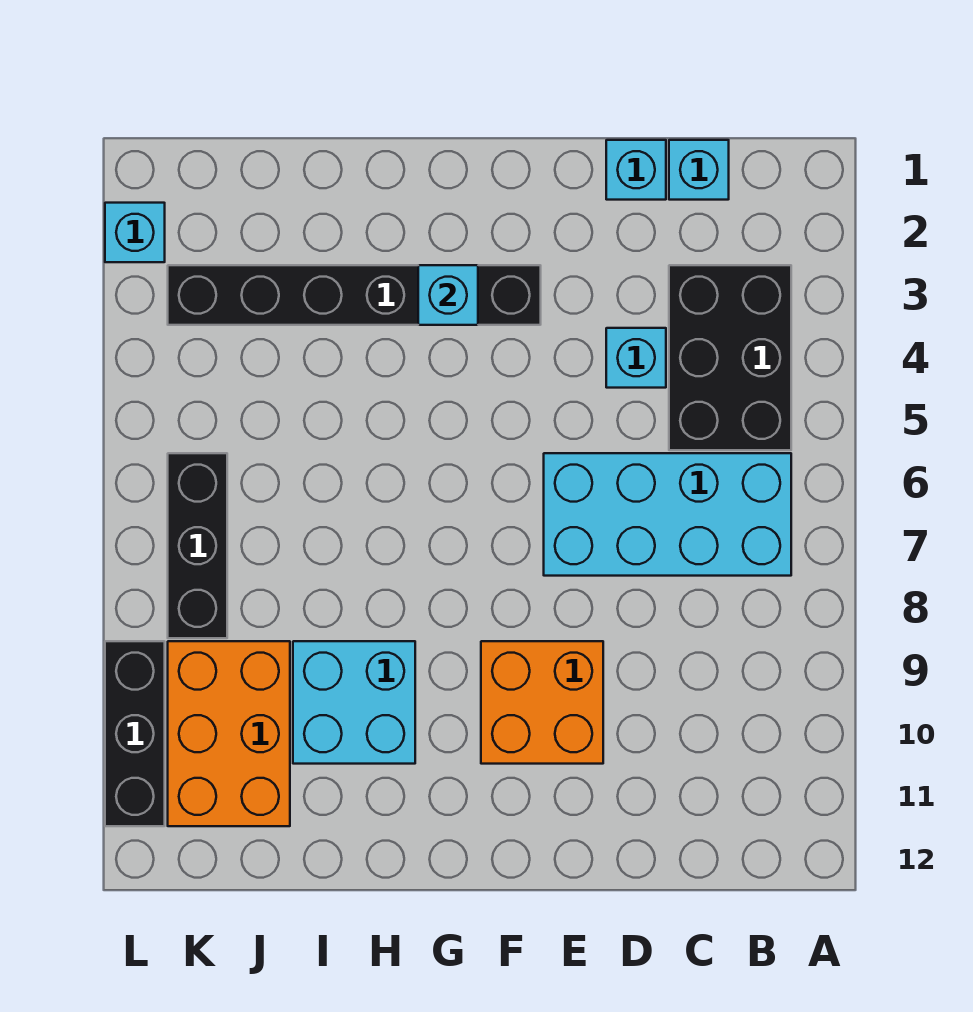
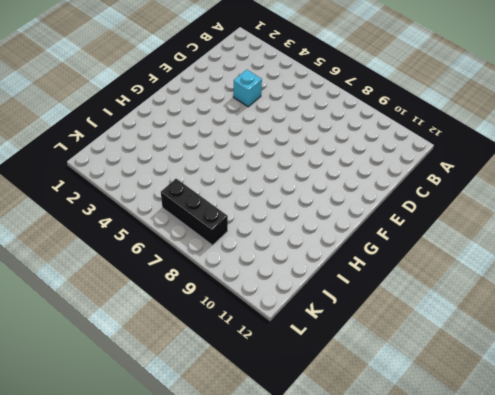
none -> black 2x3 brick [669,265,791,450]
none -> cyan 2x4 brick [544,453,791,576]
none -> cyan 1x1 brick [669,140,729,200]

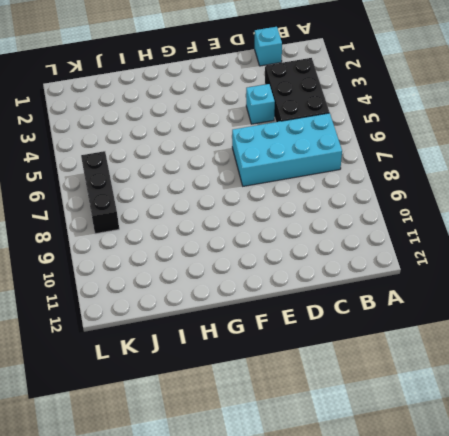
none -> cyan 1x1 brick [606,140,666,200]
none -> orange 2x2 brick [481,641,603,764]
none -> black 1x6 brick [168,265,541,325]

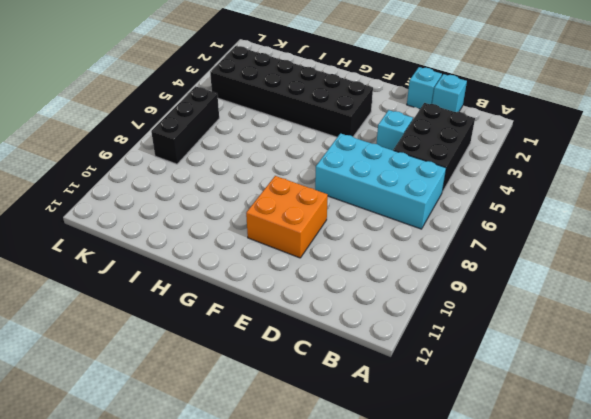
black 2x6 brick [210,46,373,137] -> black 1x6 brick [168,265,541,325]
none -> cyan 2x2 brick [293,641,415,764]
none -> orange 2x3 brick [168,641,290,826]
none -> cyan 1x1 brick [105,203,165,262]

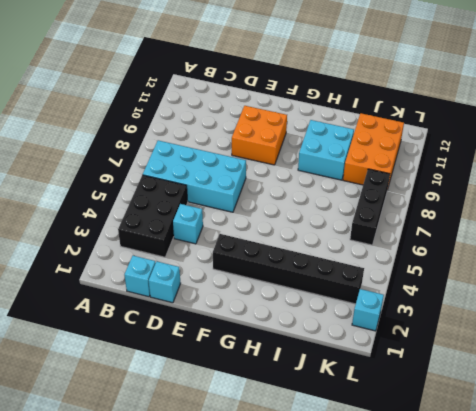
none -> black 1x3 brick [105,641,165,826]
none -> cyan 1x1 brick [418,265,478,325]

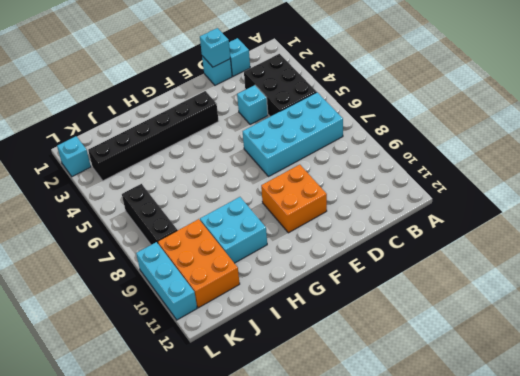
cyan 1x1 brick [200,28,230,67] -> cyan 1x1 brick moved to [418,265,478,325]
cyan 1x3 brick [136,242,197,320] -> black 1x3 brick [105,641,165,826]

